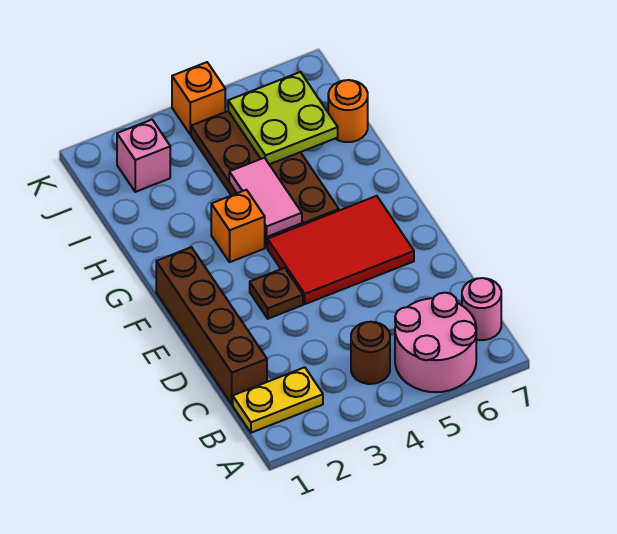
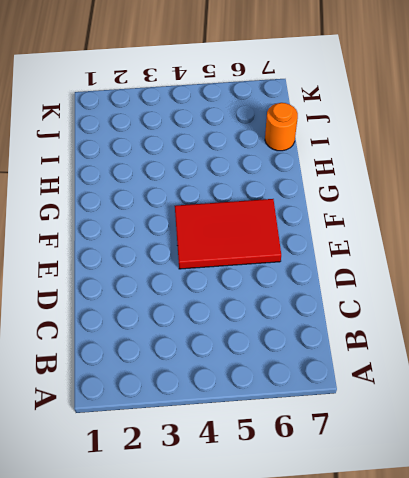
none -> pink 2x2 round brick [395,293,476,392]
none -> yellow 1x2 plate [233,367,323,433]
none -> brown 1x1 round brick [351,322,390,384]

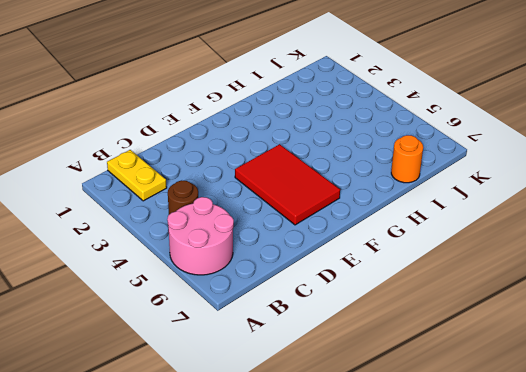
none -> pink 1x1 round brick [462,278,501,340]
none -> brown 1x4 brick [156,247,267,404]
none -> brown 1x1 plate [250,268,303,319]

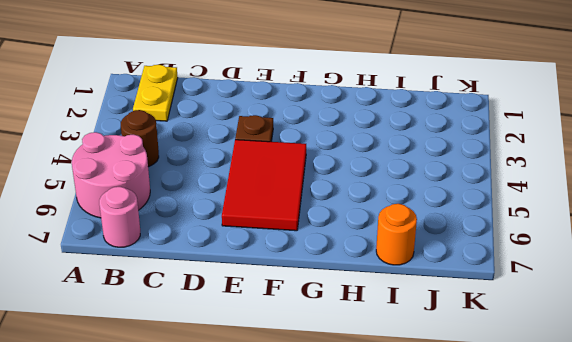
none -> brown 1x4 brick [156,247,267,404]
none -> orange 1x1 brick [211,190,265,262]
none -> brown 2x4 plate [191,111,339,247]

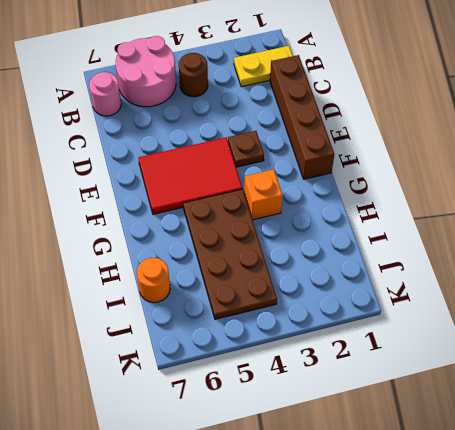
none -> pink 1x1 brick [117,120,170,192]
none -> orange 1x1 brick [172,62,225,134]
none -> pink 1x2 tile [229,158,302,237]

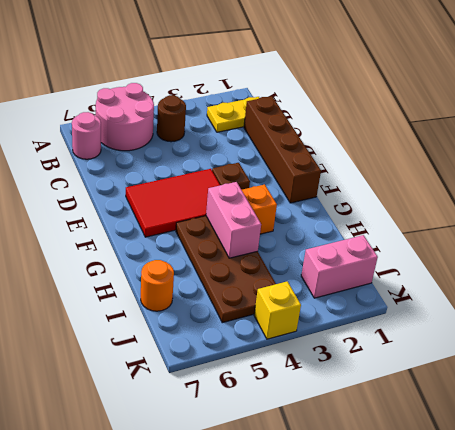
pink 1x2 brick [206,182,261,258] -> pink 1x2 tile [229,158,302,237]
pink 1x2 brick [301,235,378,298] -> pink 1x1 brick [117,120,170,192]
yellow 1x1 brick [254,281,301,339] -> orange 1x1 brick [172,62,225,134]
none -> lime 2x2 plate [228,72,338,164]

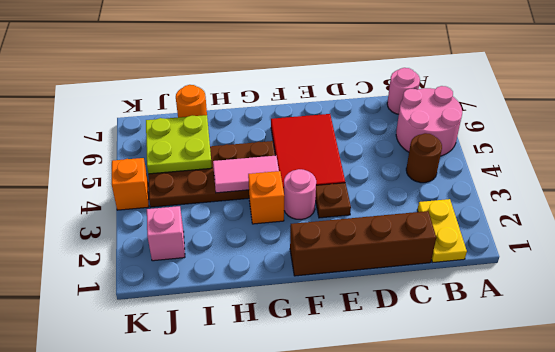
pink 1x1 round brick [284,169,316,220] -> none

